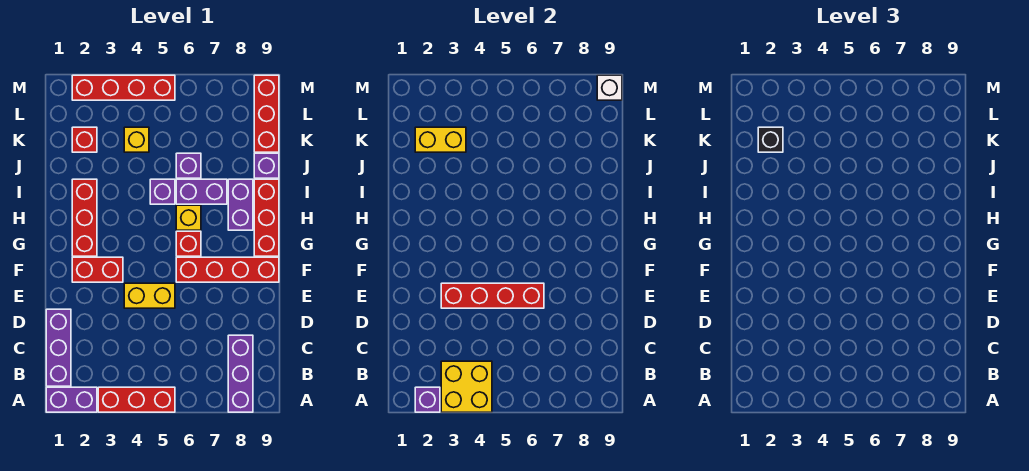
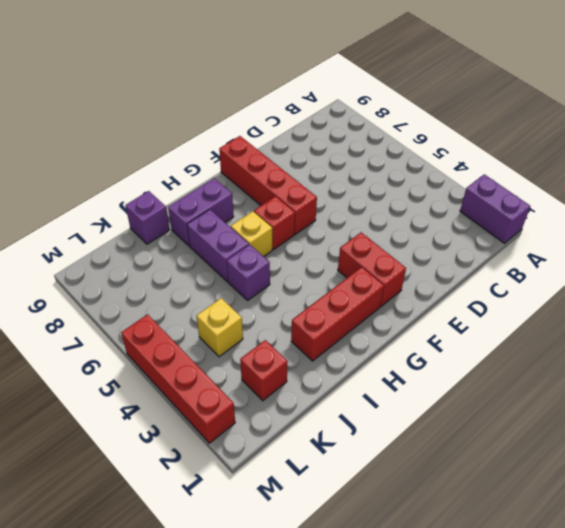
none -> red 1x3 brick [98,387,175,412]
none -> purple 1x3 brick [228,335,253,412]
none -> purple 1x3 brick [46,309,71,386]

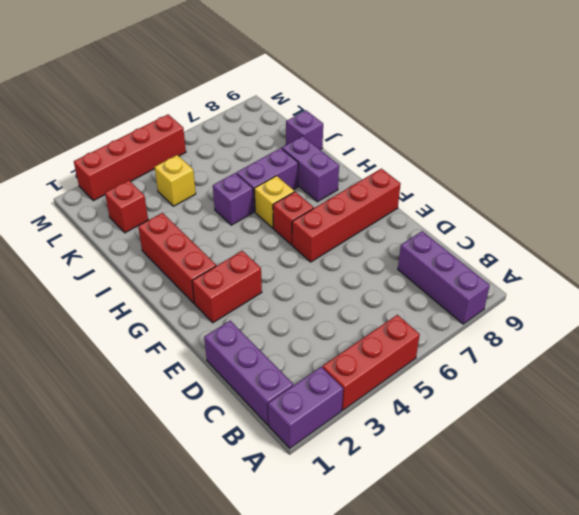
none -> yellow 1x2 brick [124,283,175,308]
none -> red 1x3 brick [254,179,279,256]
none -> purple 1x1 brick [176,153,201,178]

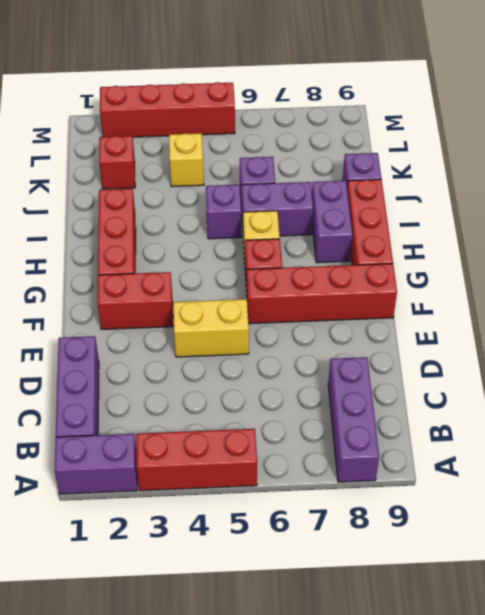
none -> red 1x3 brick [254,75,279,152]
none -> purple 1x1 brick [415,387,440,412]
none -> yellow 2x2 brick [441,361,492,412]

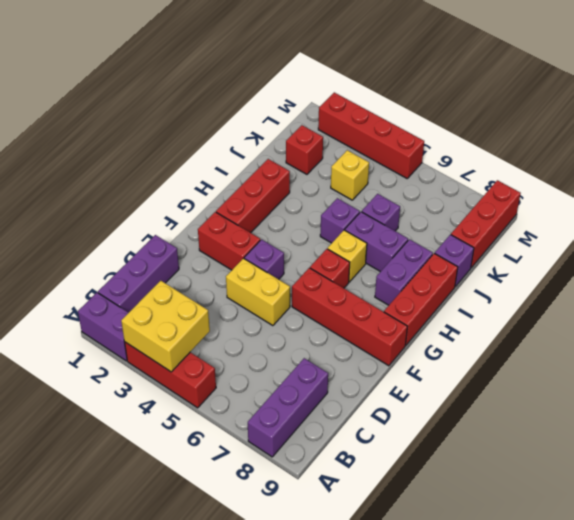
purple 1x1 brick [244,240,284,279] -> purple 1x1 brick moved to [415,387,440,412]
none -> red 1x4 brick [441,283,544,308]
none -> yellow 1x2 brick [415,127,466,152]
none -> white 1x1 brick [597,75,622,100]

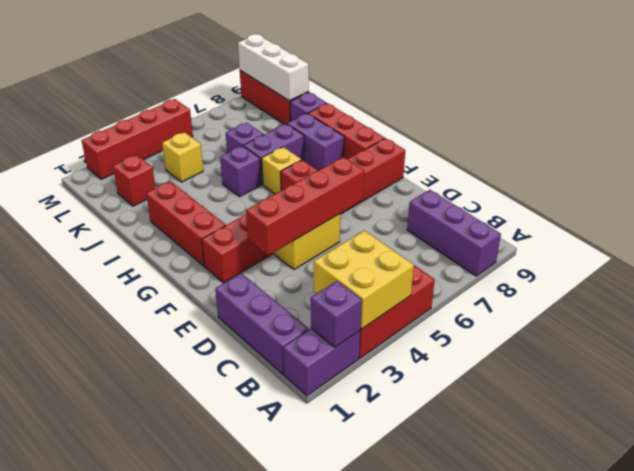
white 1x3 brick [238,34,309,101] -> white 1x1 brick [597,75,622,100]
none -> yellow 1x2 brick [415,127,466,152]
none -> black 1x1 brick [758,127,783,152]

